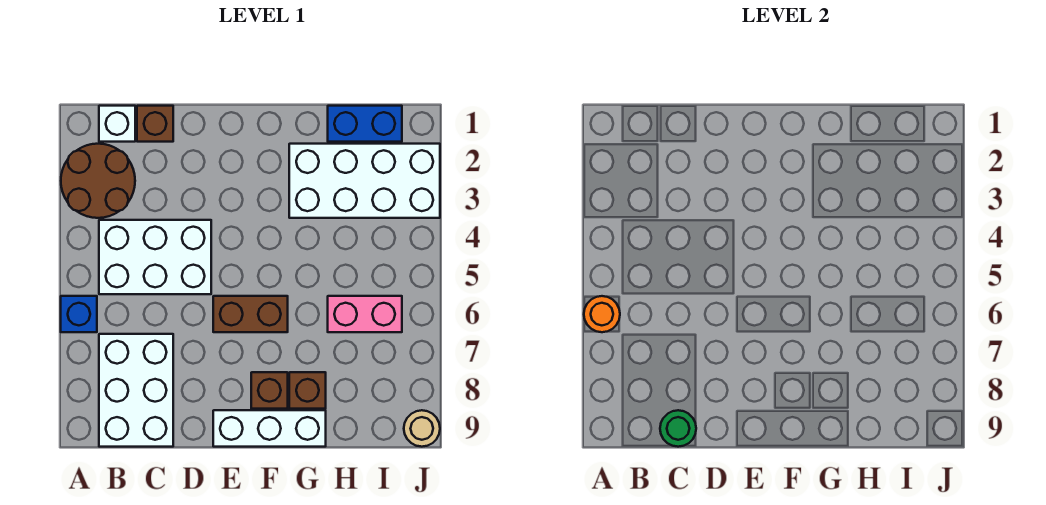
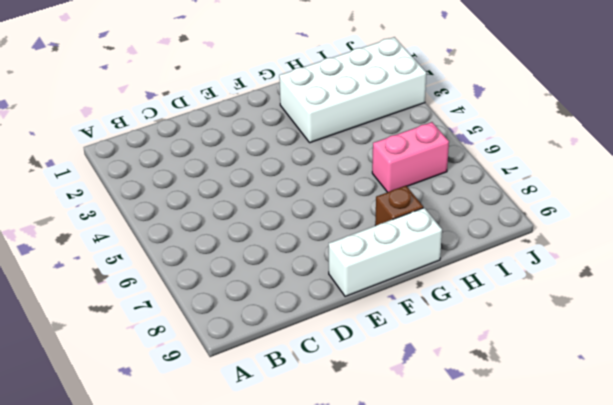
none -> brown 2x2 round brick [61,144,135,218]
none -> blue 1x1 brick [61,296,97,332]
none -> white 1x1 brick [99,106,135,142]

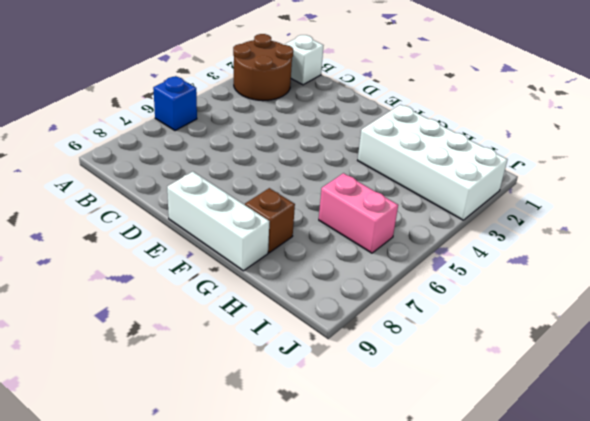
none -> white 2x3 brick [99,220,211,294]
none -> white 2x3 brick [99,334,173,447]
none -> brown 1x1 brick [137,106,173,142]

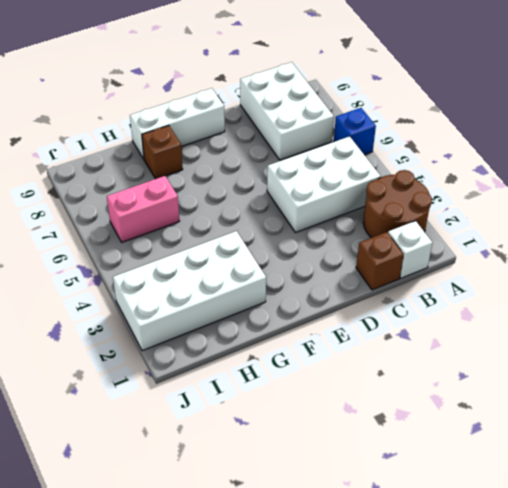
none -> brown 1x2 brick [213,296,288,332]
none -> brown 1x1 brick [251,372,288,409]
none -> blue 1x2 brick [328,106,402,142]

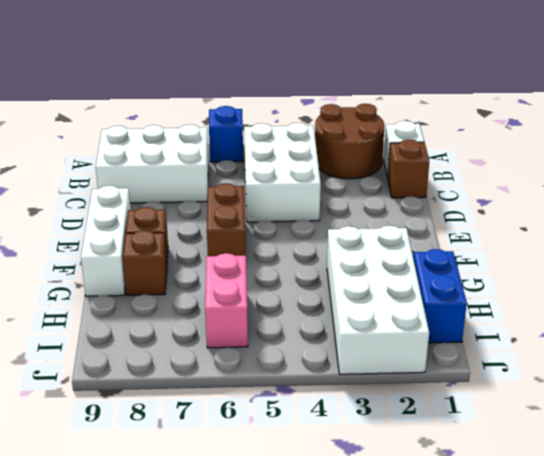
none -> tan 1x1 round brick [404,410,440,447]
none -> orange 1x1 round brick [584,296,620,332]
none -> green 1x1 round brick [660,410,696,447]

